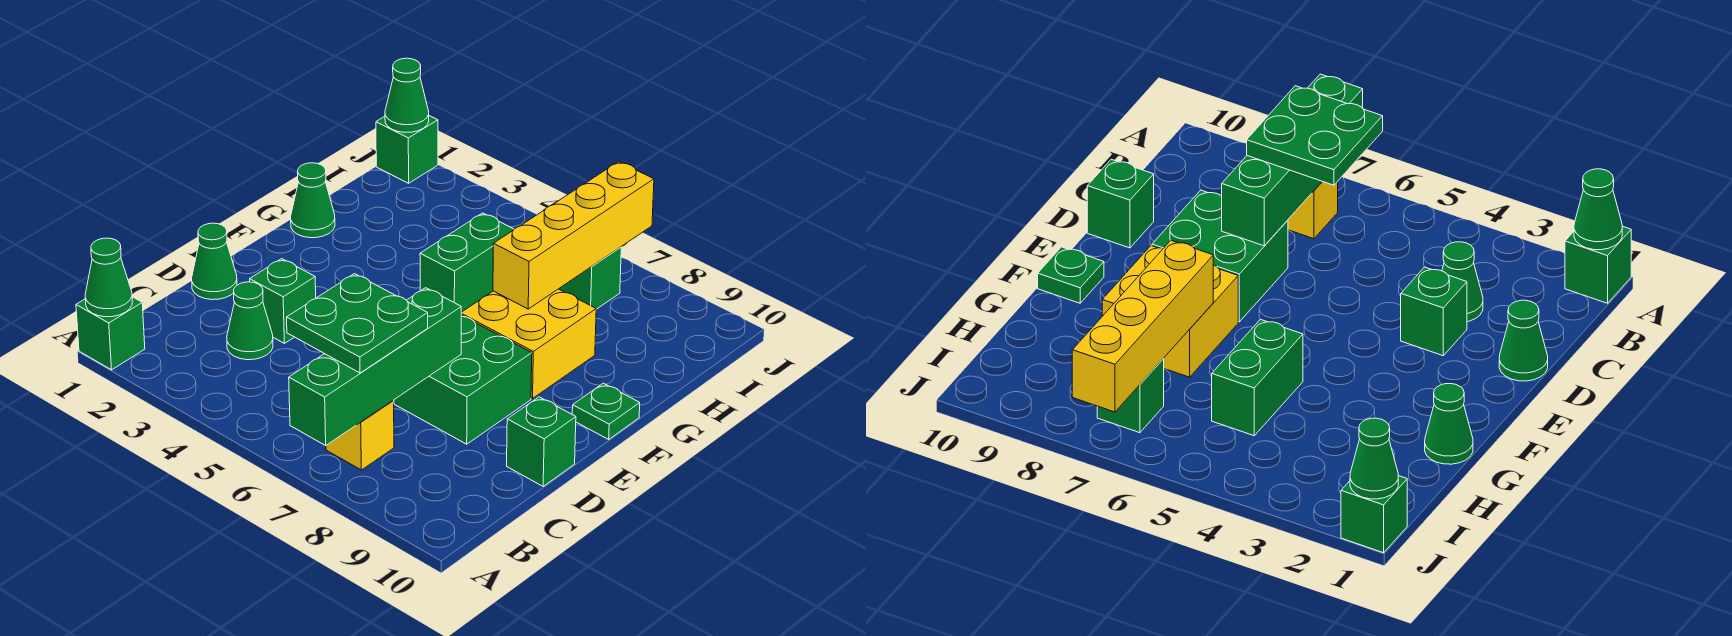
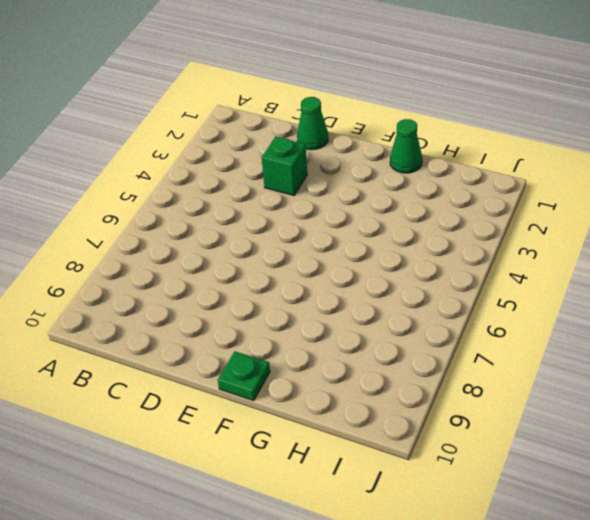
none -> green 1x1 brick [76,297,145,370]
none -> yellow 1x1 brick [326,401,394,470]
none -> green 1x1 cone [227,282,273,360]

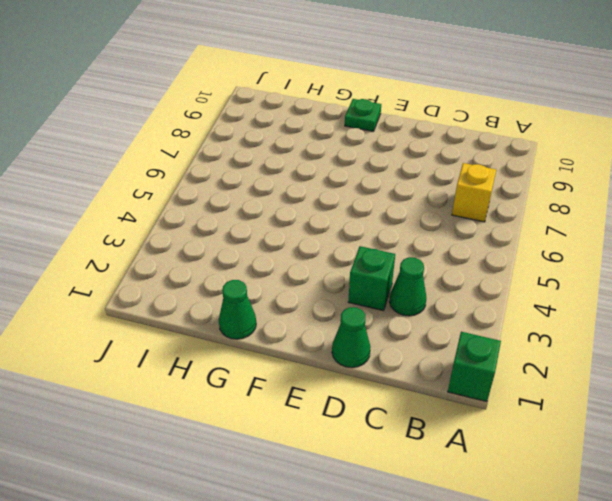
none -> green 2x2 brick [394,315,532,444]
none -> green 1x1 brick [507,397,576,486]
none -> yellow 2x2 brick [461,289,596,398]

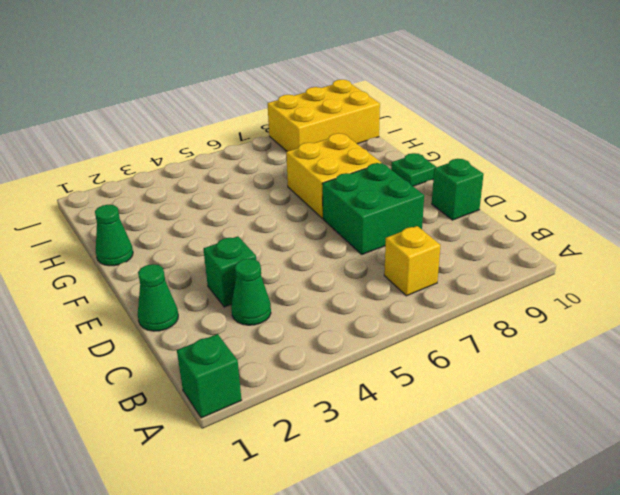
yellow 2x3 brick [267,80,380,151] -> none
none -> green 1x2 brick [420,213,514,312]
none -> green 1x1 brick [559,247,621,309]
none -> green 1x1 brick [376,116,438,183]

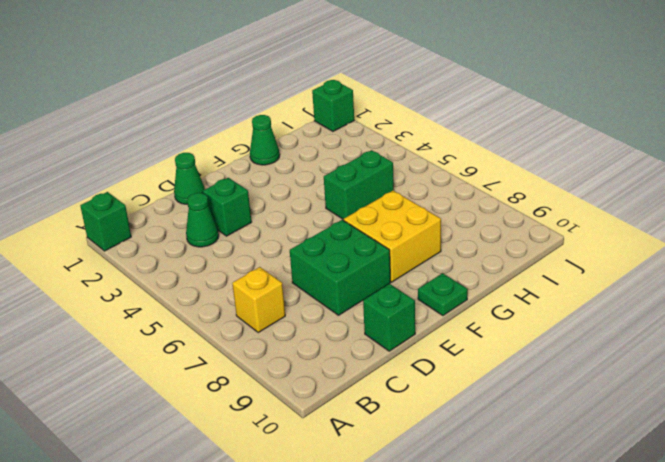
none -> green 1x1 brick [559,247,621,309]
none -> green 1x1 cone [85,238,132,317]
none -> green 1x4 brick [289,288,461,445]

